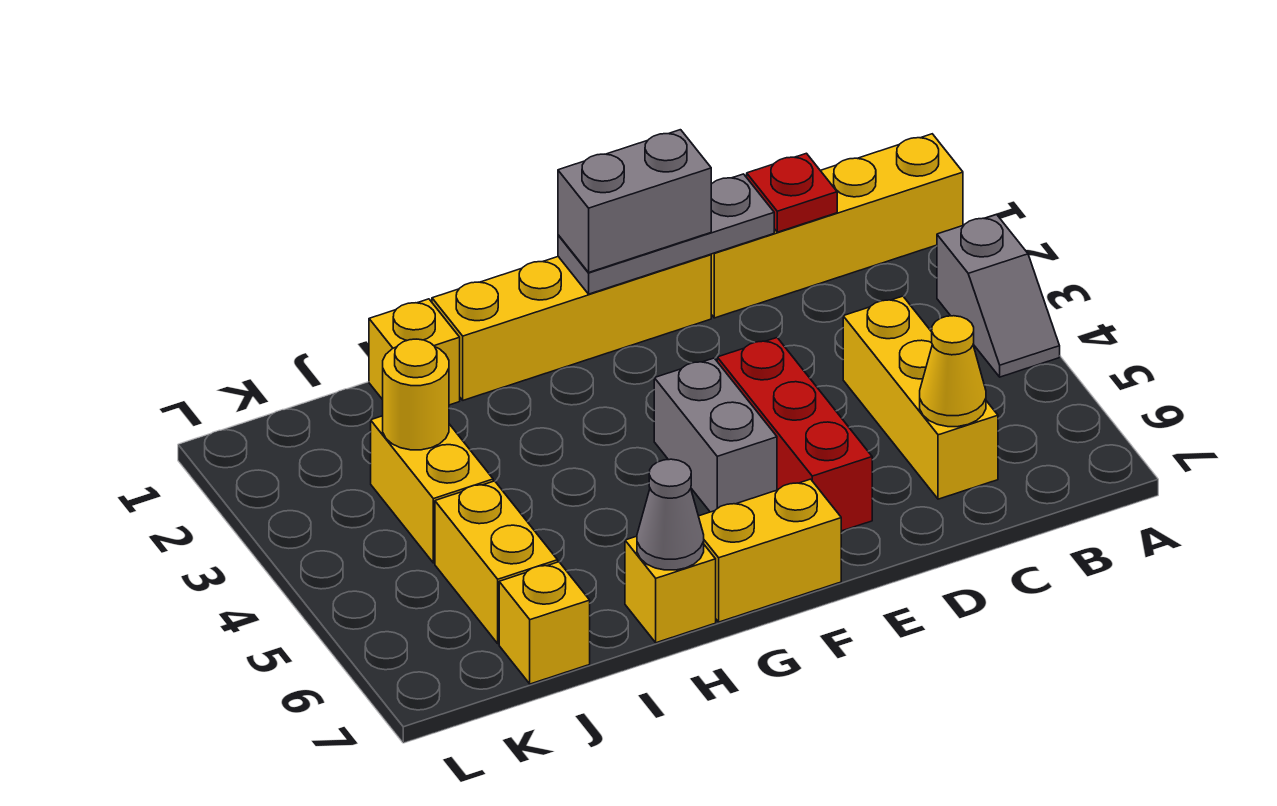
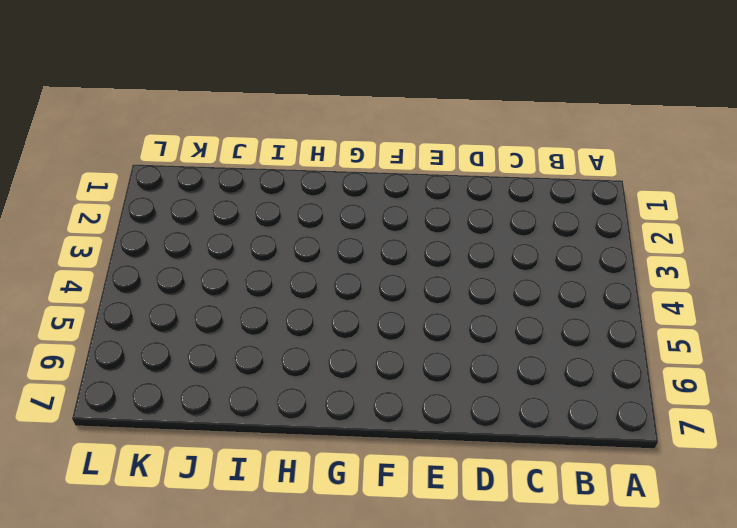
none -> yellow 1x4 brick [711,134,963,318]
none -> grey 1x2 slope [937,215,1060,377]
none -> yellow 1x3 brick [843,296,998,499]

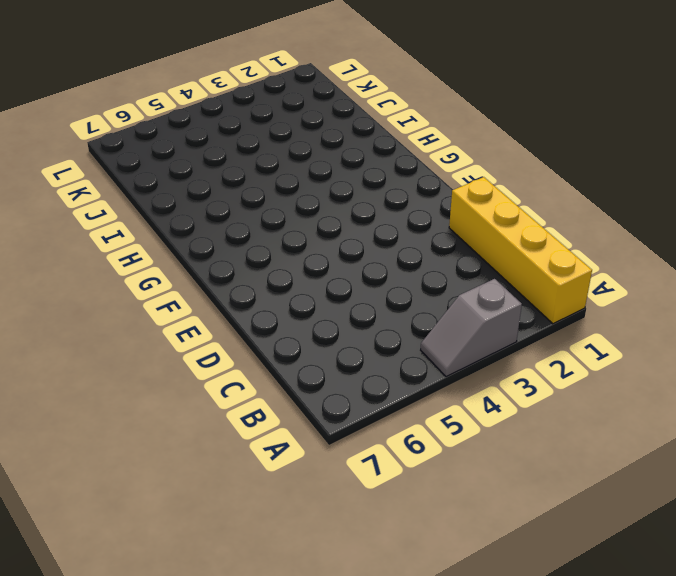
none -> yellow 1x3 brick [843,296,998,499]
none -> yellow 1x4 brick [432,254,711,400]
none -> red 1x3 brick [717,338,872,531]

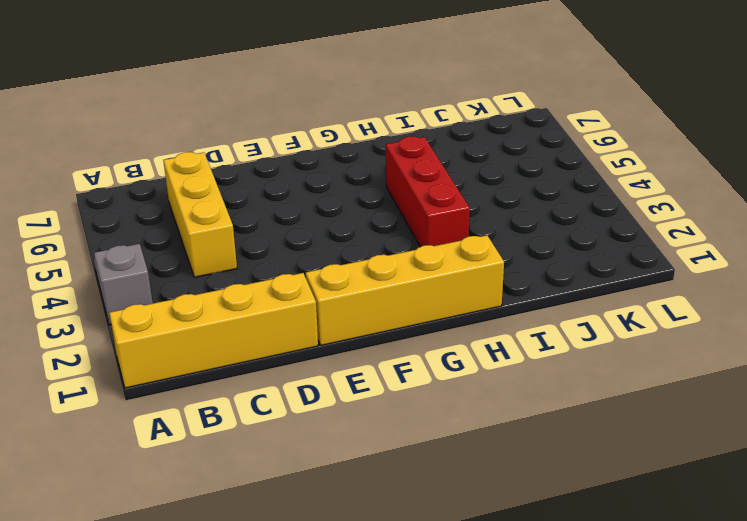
red 1x3 brick [386,136,470,247] -> red 1x3 brick moved to [717,338,872,531]
none -> grey 1x2 brick [654,358,777,512]
none -> yellow 1x2 brick [699,479,841,622]
none -> yellow 1x1 brick [625,536,716,643]

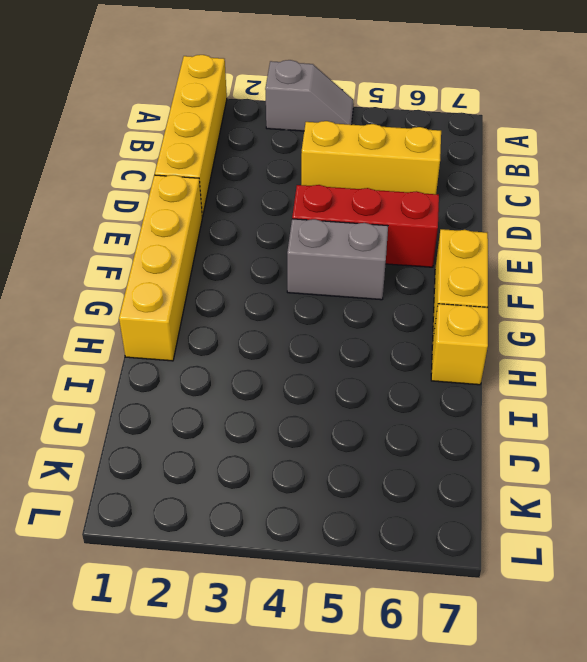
none -> yellow 1x1 brick [369,299,460,405]
none -> yellow 1x2 brick [371,416,493,563]
none -> yellow 1x2 brick [435,481,558,644]

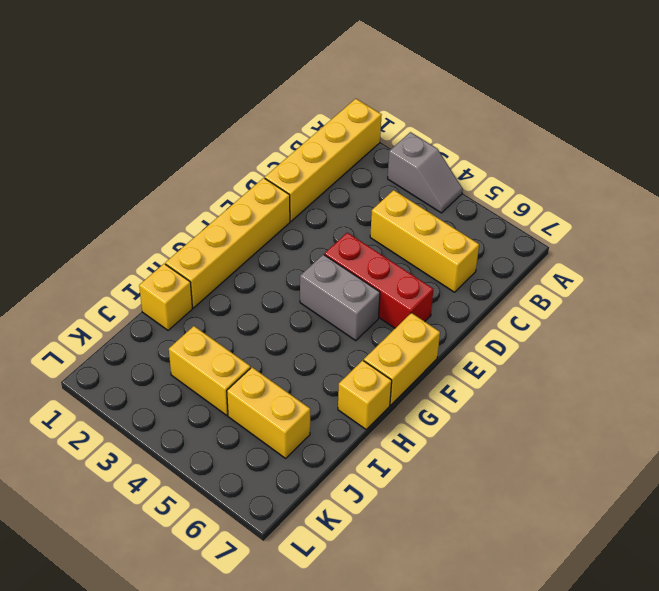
none -> yellow 1x1 brick [499,562,590,684]
none -> red 1x1 plate [747,153,837,232]
none -> yellow 1x1 cone [920,316,986,427]

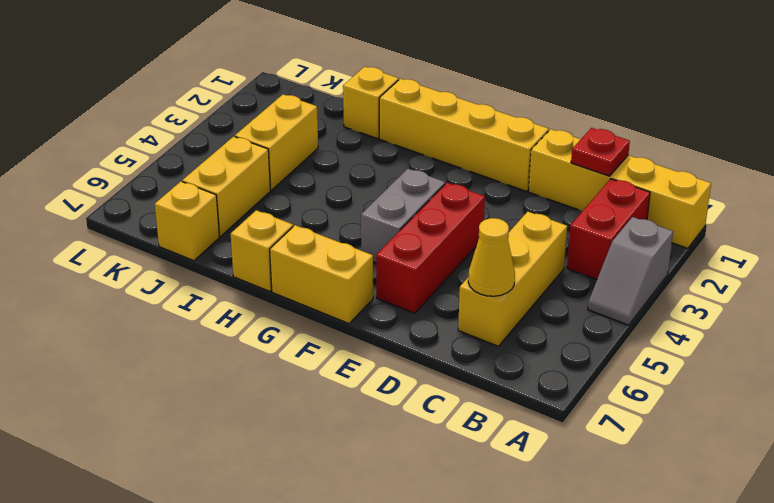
red 1x2 brick [567,179,650,279] -> none
none -> grey 1x3 plate [558,174,774,294]
none -> grey 1x1 cone [637,459,704,570]
none -> yellow 1x1 round brick [383,339,449,450]

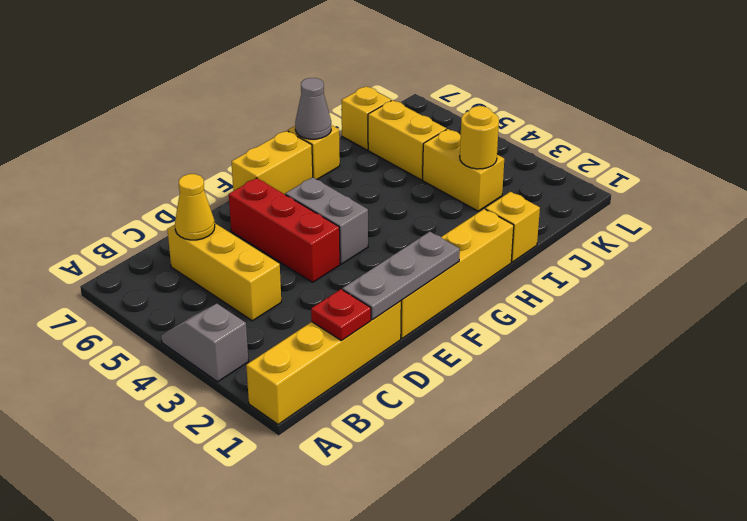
none -> grey 1x2 brick [558,130,711,272]

